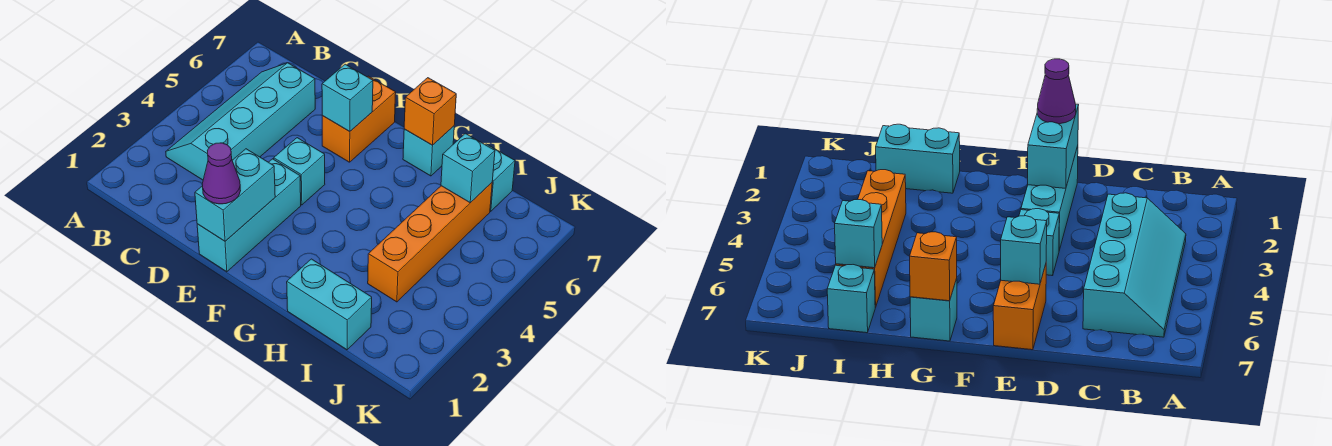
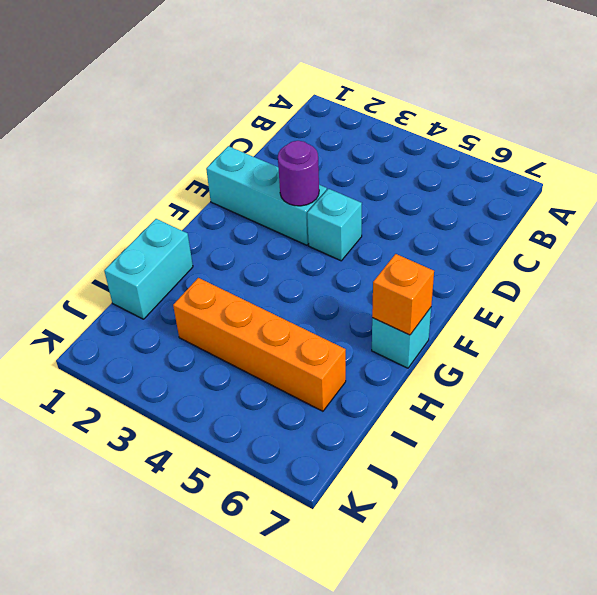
purple 1x1 round brick [278,141,319,206] -> none
none -> cyan 2x4 slope [166,63,315,180]
none -> orange 1x2 brick [322,76,396,162]
none -> cyan 1x1 brick [485,144,515,211]

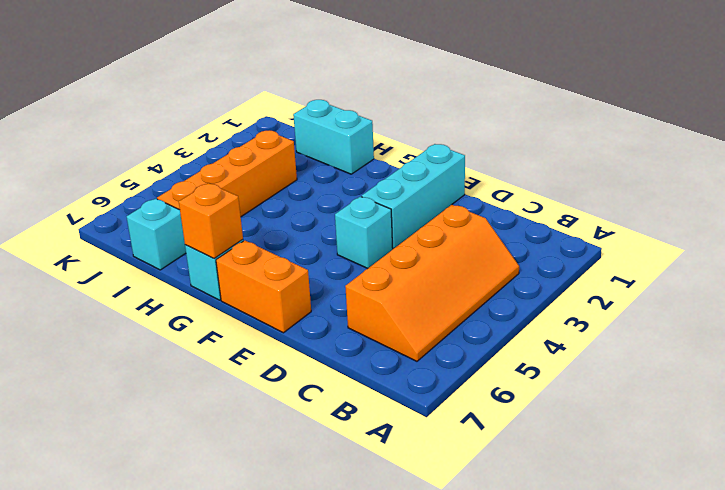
orange 2x4 slope [345,205,519,361] -> cyan 2x4 slope [166,63,315,180]
orange 1x2 brick [216,240,311,333] -> orange 1x2 brick turned to [322,76,396,162]
none -> cyan 1x2 brick [195,149,275,241]
none -> cyan 1x1 brick [322,64,373,132]
none -> cyan 1x1 brick [441,133,495,203]

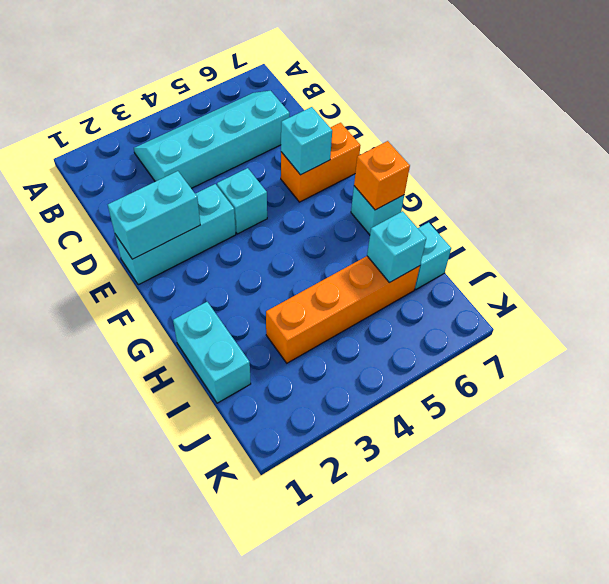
none -> purple 1x1 cone [202,143,241,204]

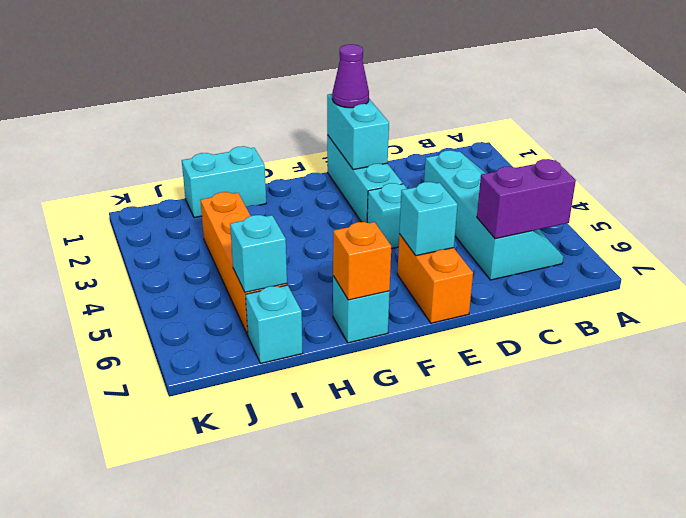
purple 1x2 brick [477,159,576,239] -> none

